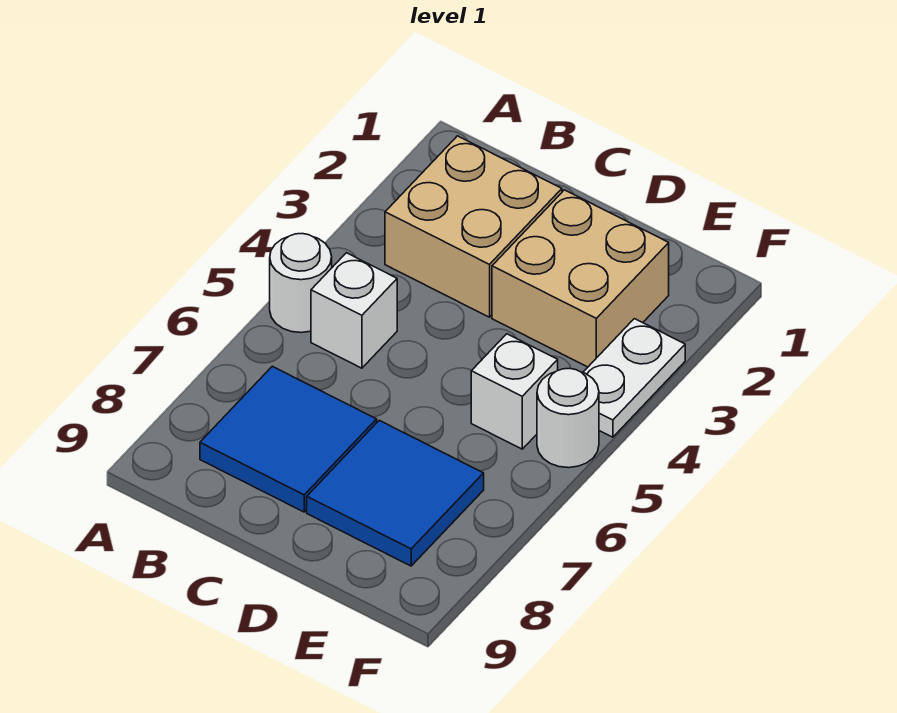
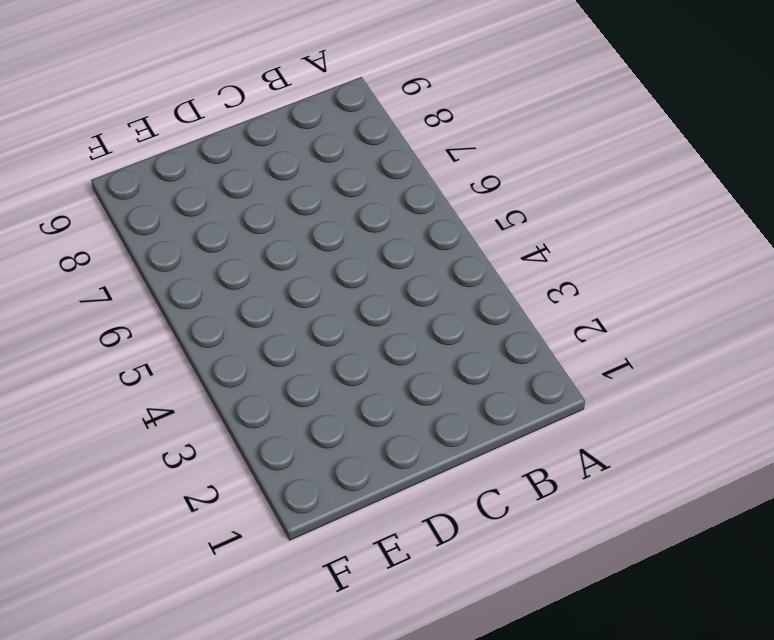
none -> white 1x1 round brick [270,234,332,333]
none -> tan 2x2 brick [385,136,562,317]

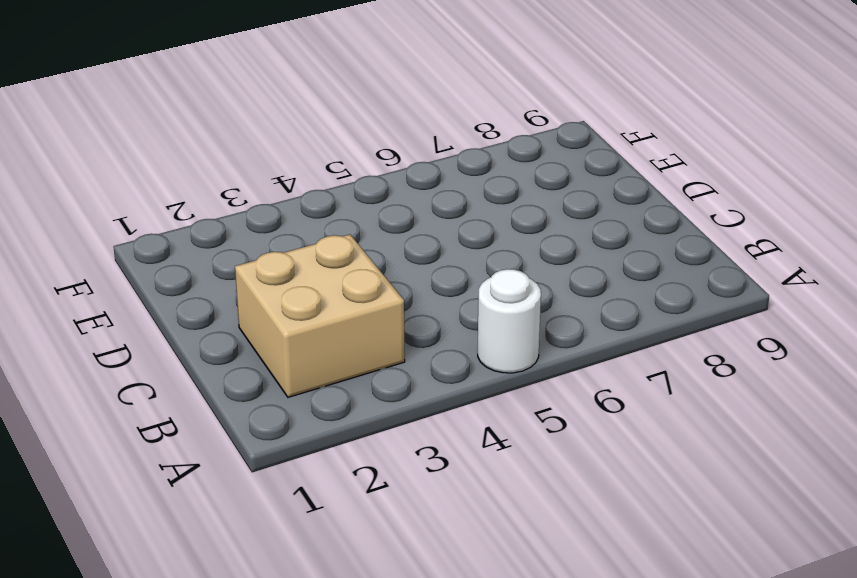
none -> white 1x1 brick [311,253,397,368]
none -> blue 2x2 tile [200,366,377,512]

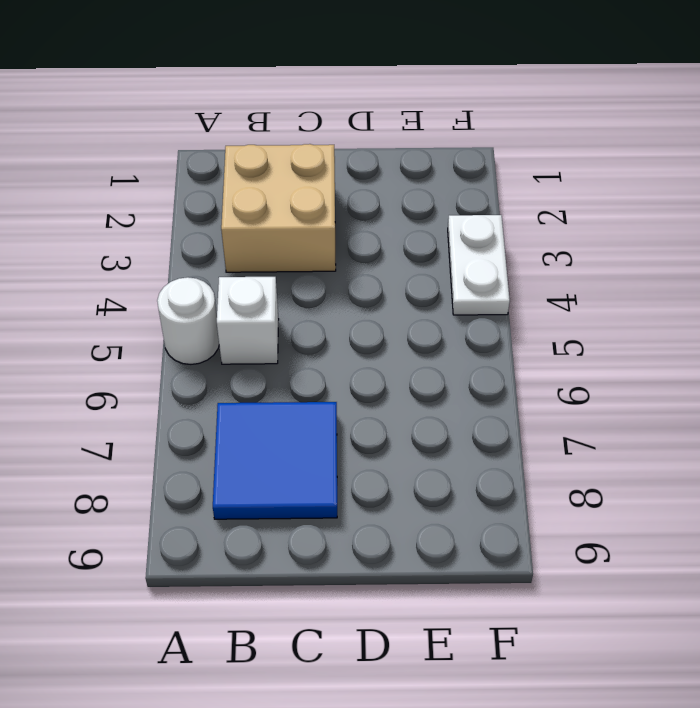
none -> tan 2x2 brick [492,190,669,367]
none -> blue 2x2 tile [307,420,484,566]

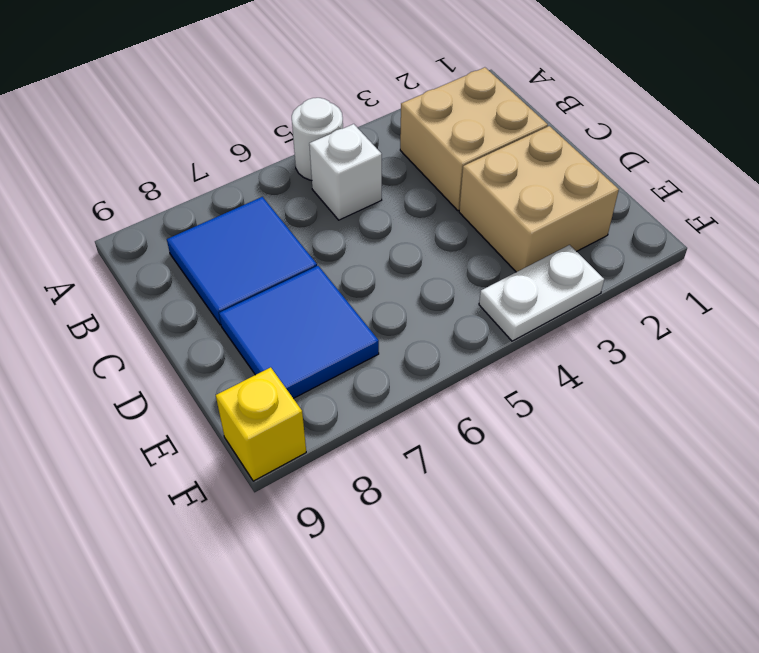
yellow 1x1 brick [216,367,306,481] -> none
none -> white 1x1 brick [471,334,558,449]
none -> white 1x1 round brick [537,368,599,468]

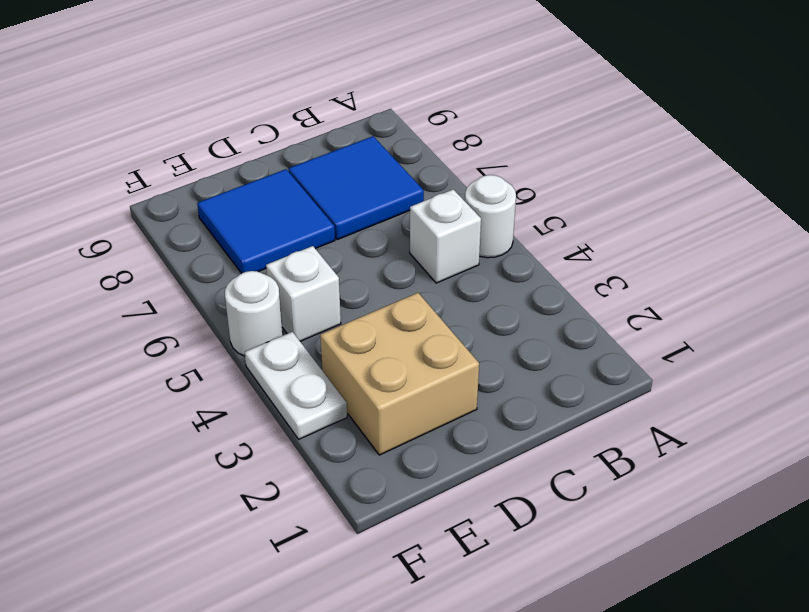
none -> tan 2x2 brick [385,136,562,317]

